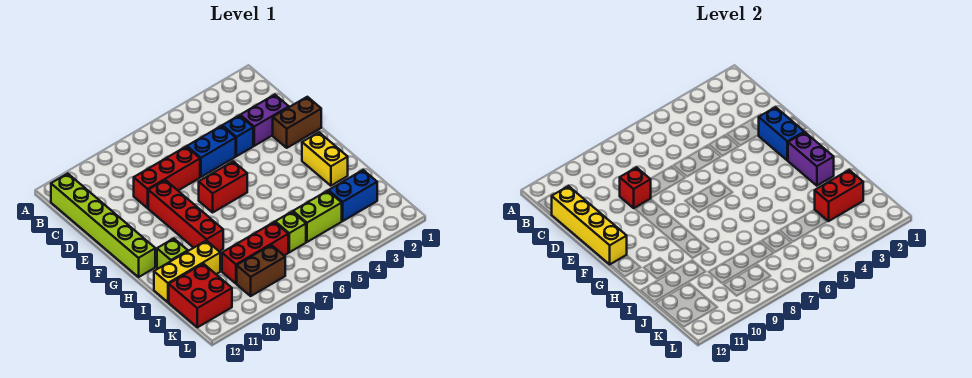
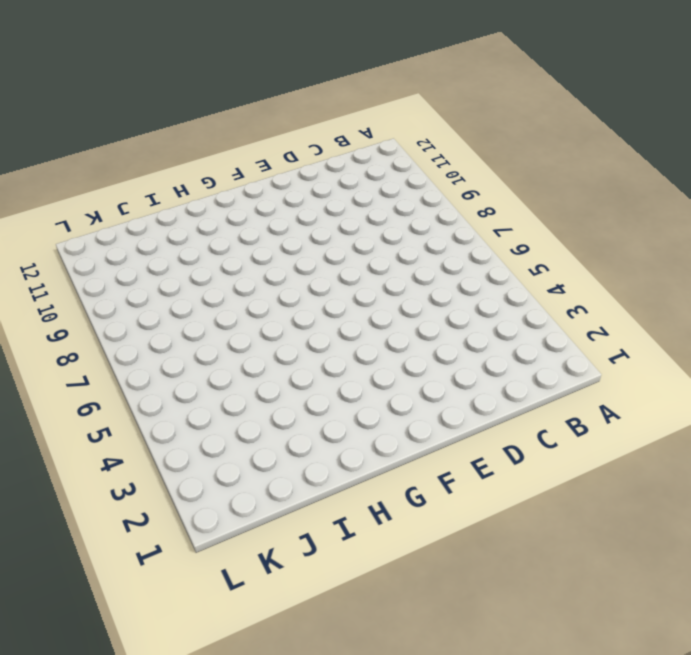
none -> lime 1x6 brick [51,174,155,277]
none -> purple 1x2 brick [240,95,289,146]
none -> blue 1x1 brick [222,115,253,156]

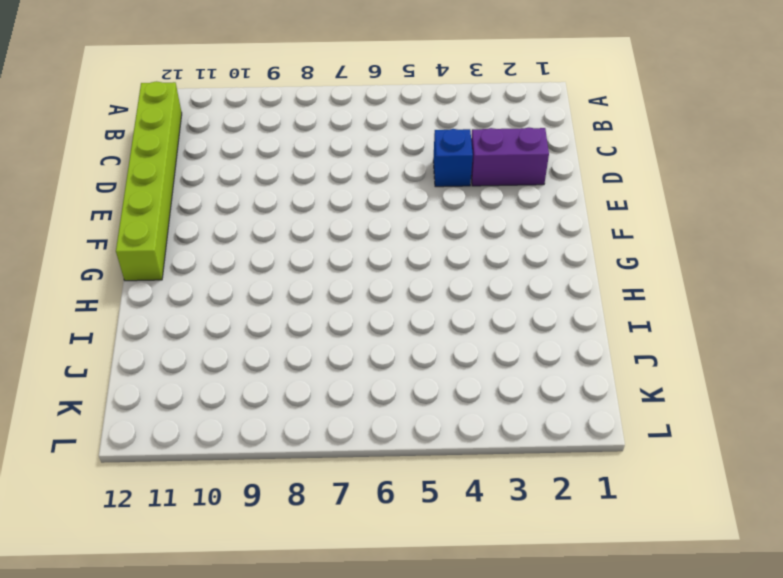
none -> blue 1x2 brick [187,126,236,177]
none -> red 1x3 brick [134,147,200,208]
none -> brown 1x2 brick [273,97,321,148]

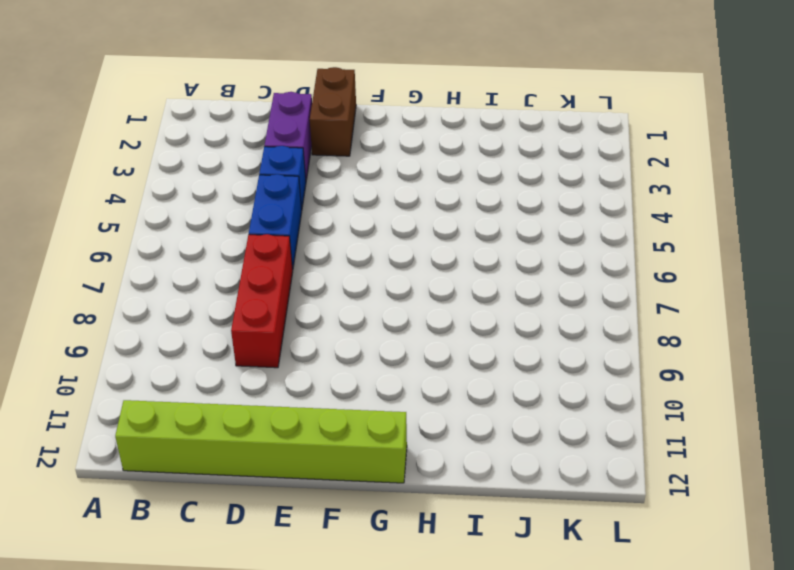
none -> red 1x4 brick [148,180,223,251]
none -> red 1x2 brick [199,161,247,212]
none -> yellow 1x2 brick [302,132,348,186]

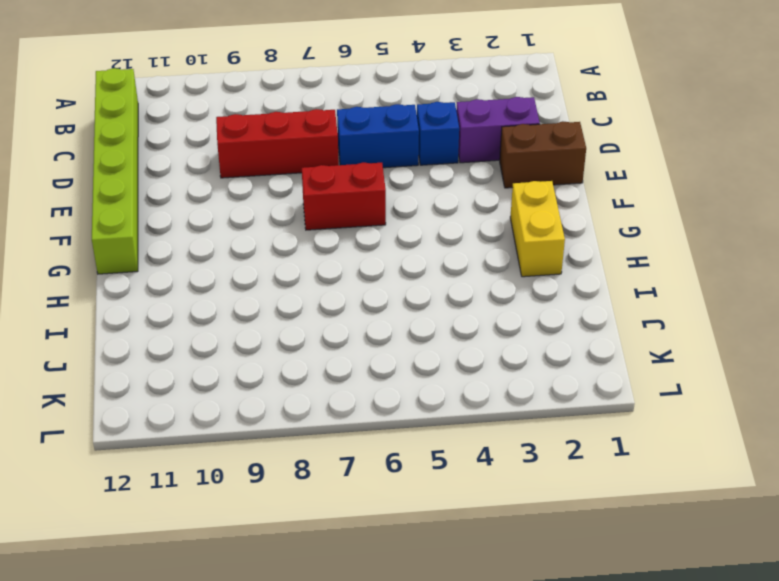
none -> red 1x4 brick [148,180,223,251]
none -> lime 1x1 brick [157,239,188,269]
none -> yellow 1x3 brick [154,241,220,302]

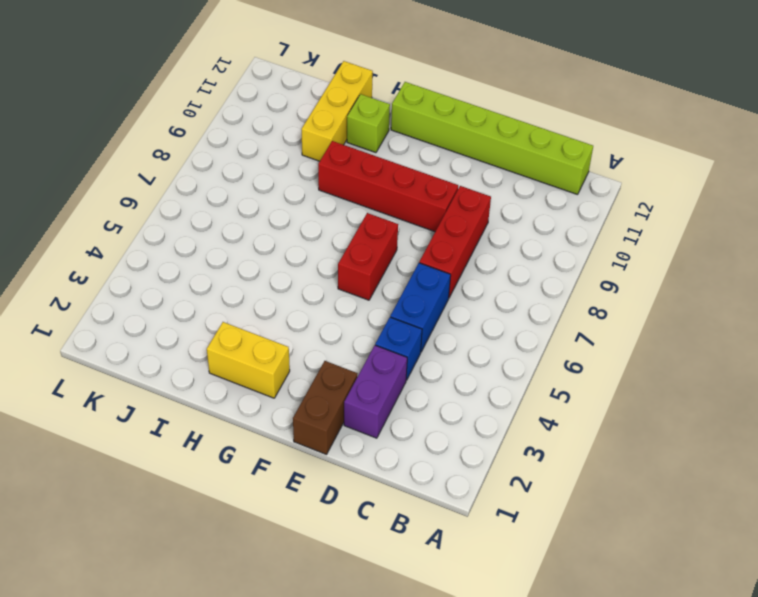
none -> blue 1x2 brick [329,170,377,221]
none -> lime 1x2 brick [293,191,342,242]
none -> lime 1x1 brick [275,212,306,252]

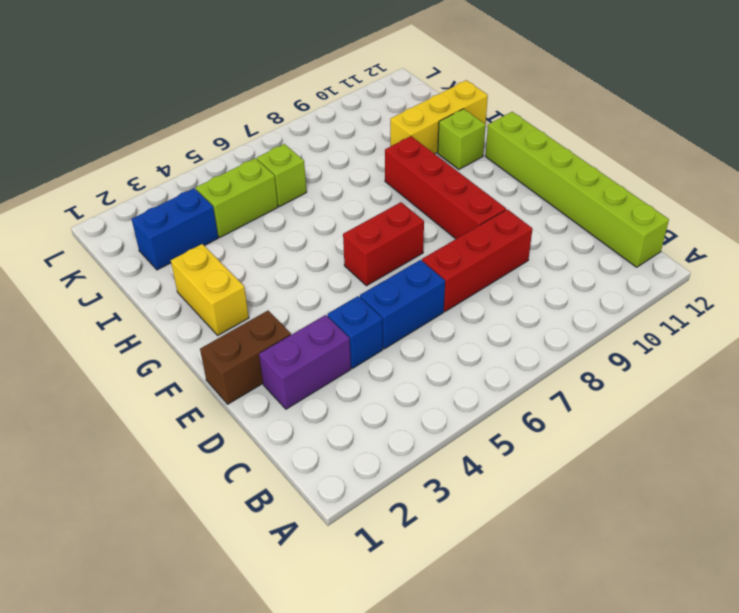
none -> red 1x3 brick [222,222,288,284]
none -> red 2x2 brick [169,264,232,327]
none -> brown 1x2 brick [237,245,285,296]

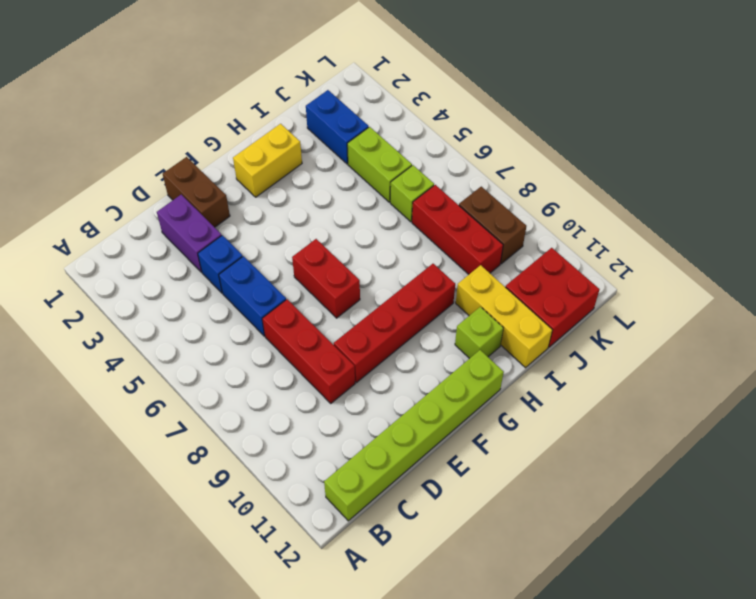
none -> yellow 1x4 brick [552,186,627,264]
none -> red 1x1 brick [620,167,651,208]
none -> blue 1x2 brick [759,107,804,161]

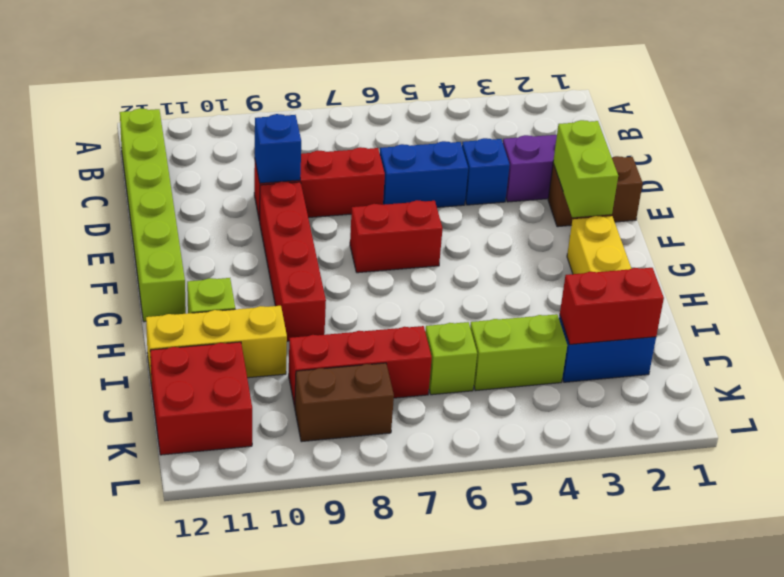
blue 1x1 brick [255,114,301,183] -> red 1x1 brick [620,167,651,208]
lime 1x2 brick [553,120,618,217] -> blue 1x2 brick [759,107,804,161]
none -> yellow 1x4 brick [552,186,627,264]
none -> purple 1x2 brick [788,132,834,186]

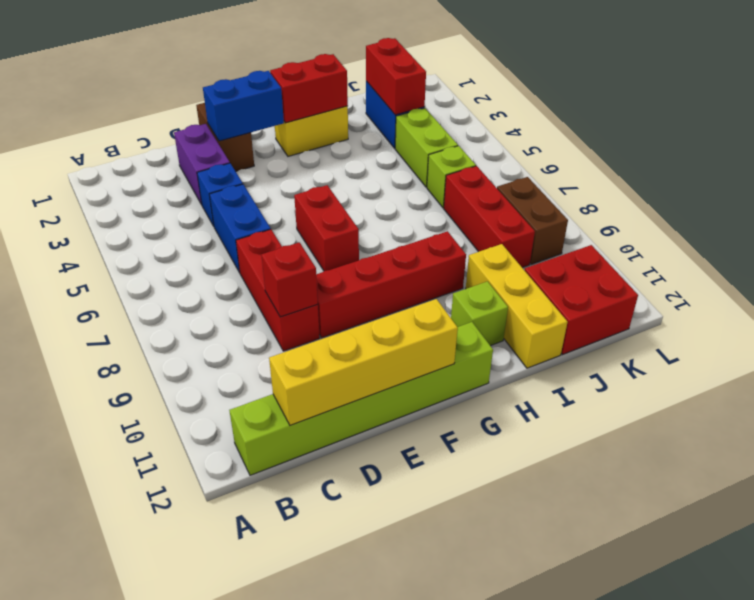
red 1x2 brick [270,54,348,123] -> purple 1x2 brick [788,132,834,186]

